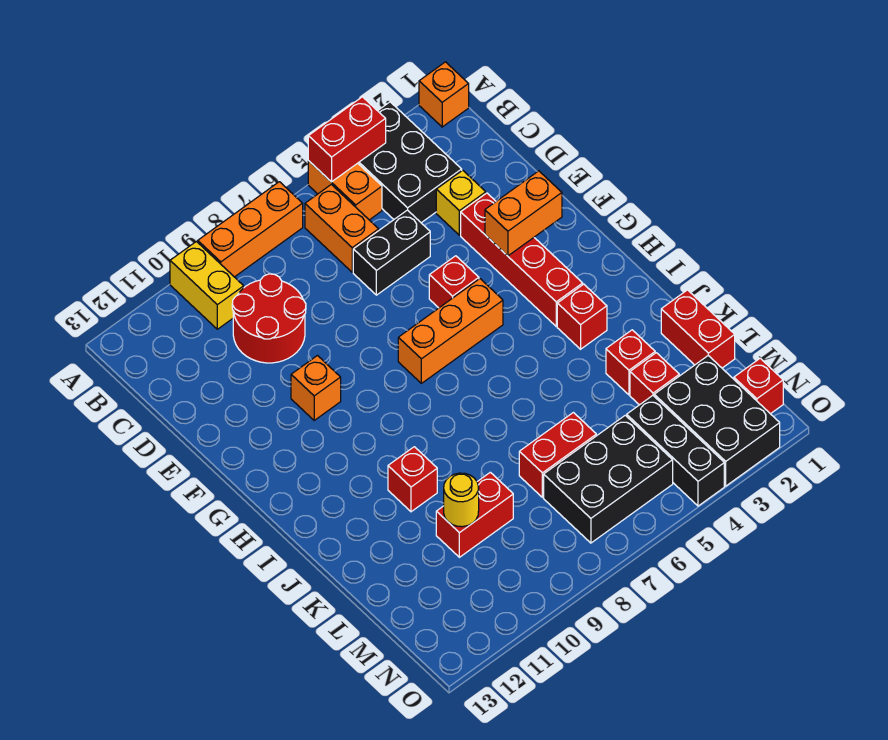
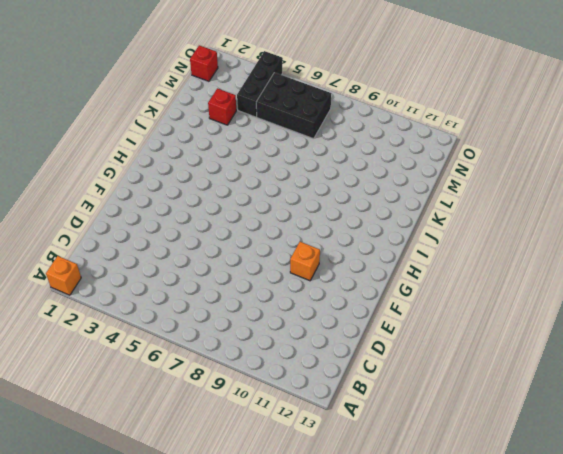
none -> black 2x3 brick [358,102,462,223]
none -> orange 1x2 brick [308,161,382,220]
none -> orange 1x3 brick [198,182,303,277]

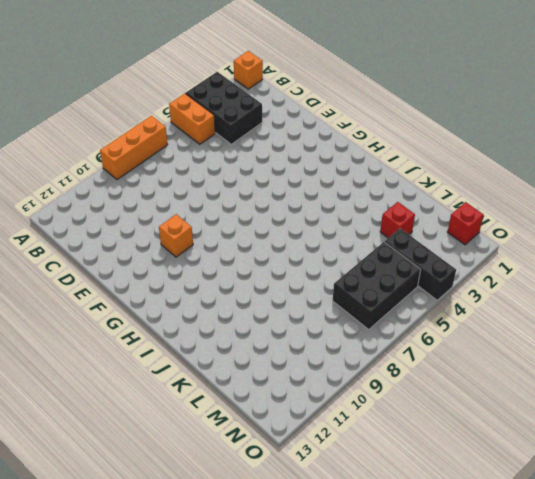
none -> yellow 1x2 brick [170,242,244,329]
none -> orange 1x2 brick [305,184,379,272]
none -> red 2x2 round brick [232,274,306,363]

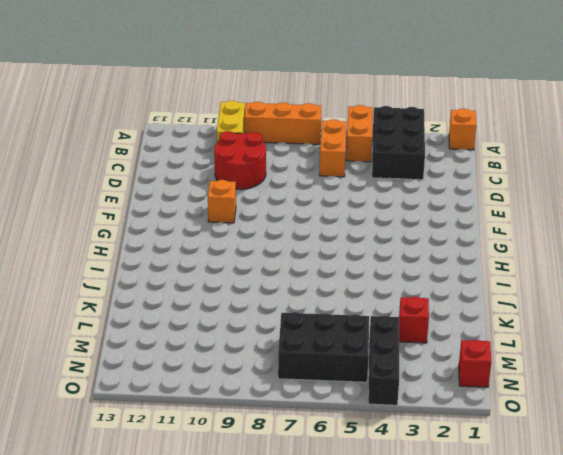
none -> yellow 1x1 brick [436,170,486,235]
none -> black 1x2 brick [353,210,430,295]
none -> red 1x4 brick [461,193,583,326]

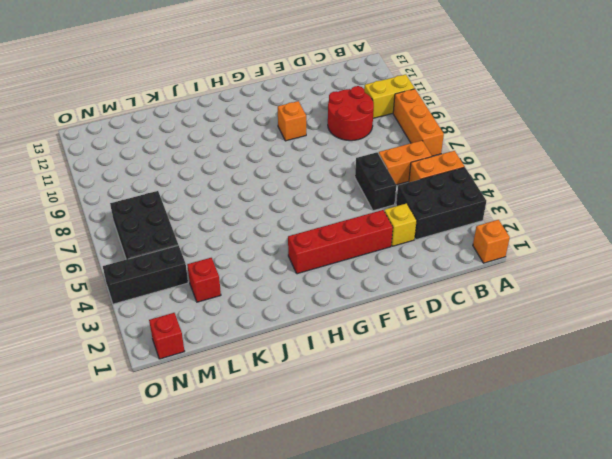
none -> red 1x1 brick [429,256,479,308]
none -> orange 1x3 brick [398,279,503,383]
none -> red 1x1 brick [557,284,607,349]

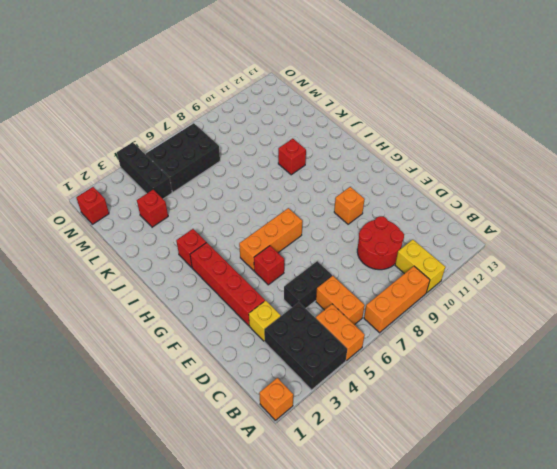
none -> red 1x2 brick [661,290,735,368]
none -> red 1x1 brick [606,330,655,395]
none -> red 1x2 brick [519,413,596,497]

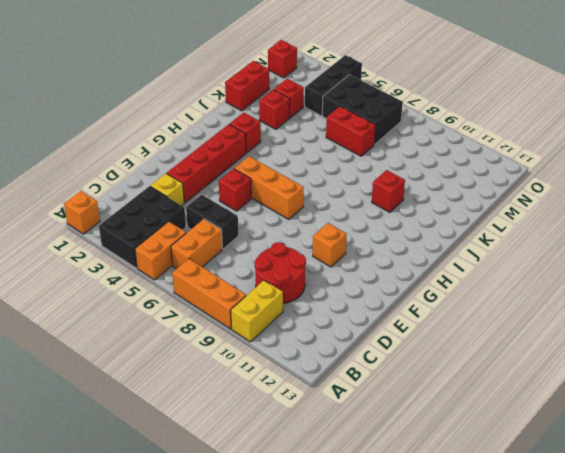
none -> red 1x2 brick [436,472,513,557]
none -> black 2x3 brick [654,356,780,486]
none -> red 1x2 brick [308,97,386,182]

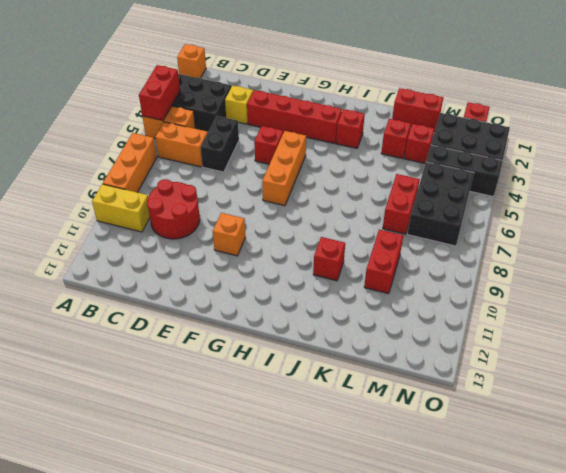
none -> orange 1x2 brick [485,171,562,256]
none -> yellow 1x1 round brick [444,473,479,527]

